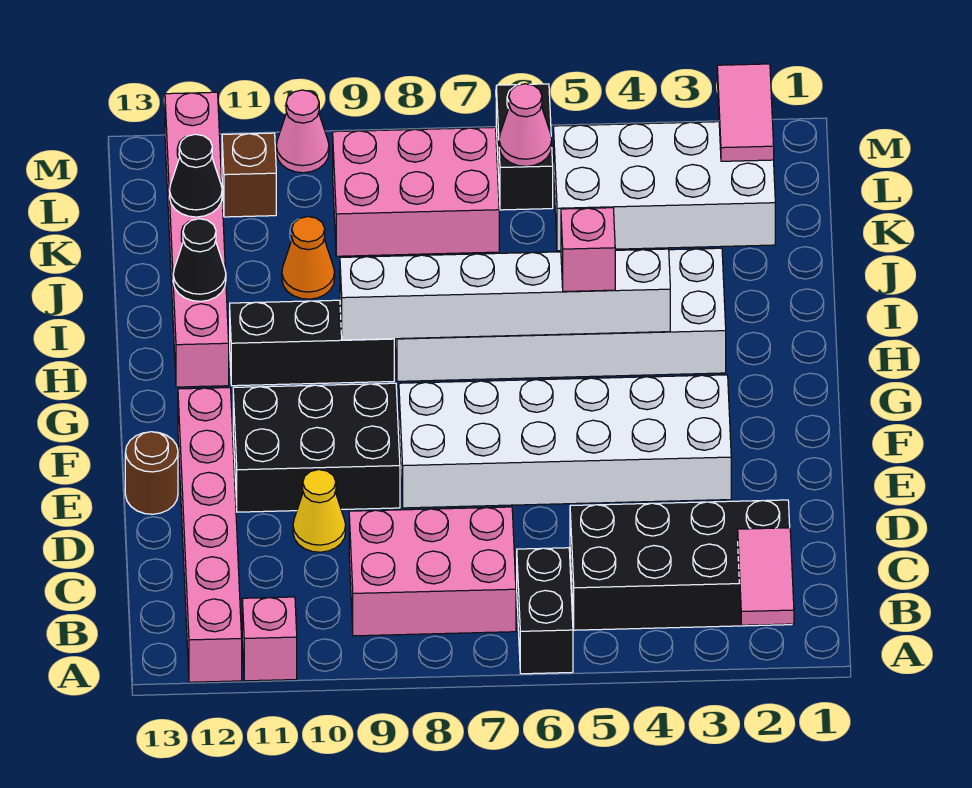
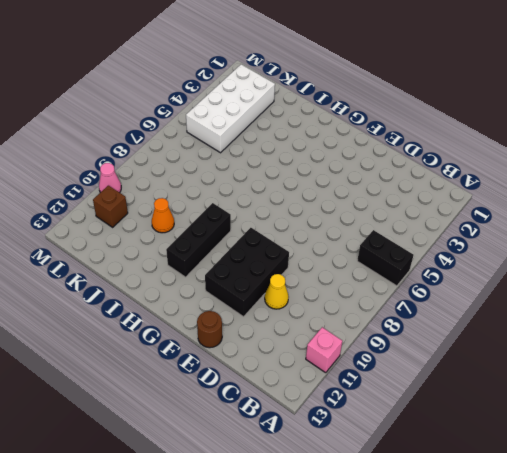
none -> pink 1x6 brick [178,388,242,682]
none -> black 2x4 brick [570,500,792,630]
none -> pink 2x3 brick [349,507,516,636]

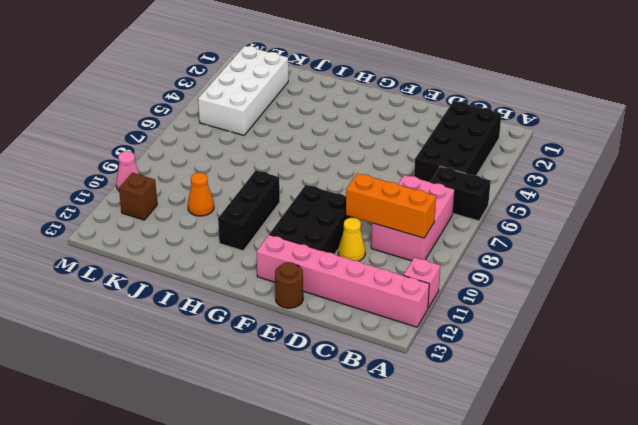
orange 1x3 brick [346,173,436,238] -> none
none -> white 2x6 brick [399,375,731,508]
none -> white 2x6 brick [395,248,726,381]
none -> pink 1x6 brick [165,92,229,387]

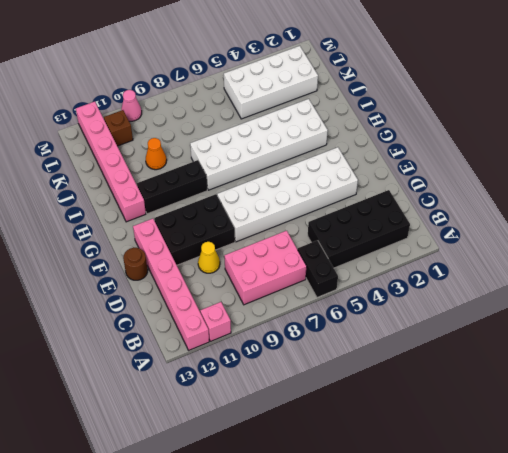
none -> pink 2x3 brick [333,127,499,256]
none -> black 1x2 brick [496,84,553,210]
none -> pink 1x2 tile [738,528,794,625]

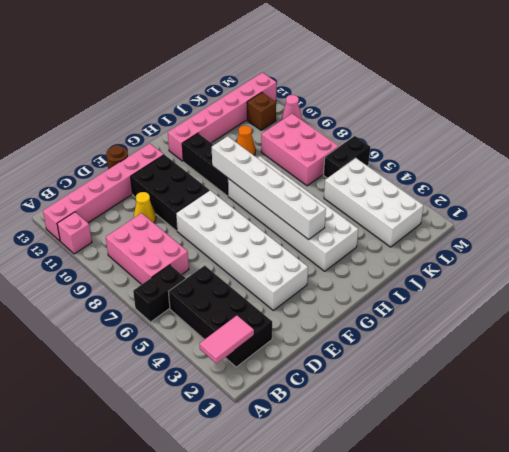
none -> black 1x1 cone [173,219,226,301]
none -> black 1x1 cone [170,134,222,217]
none -> pink 1x2 tile [717,64,774,161]

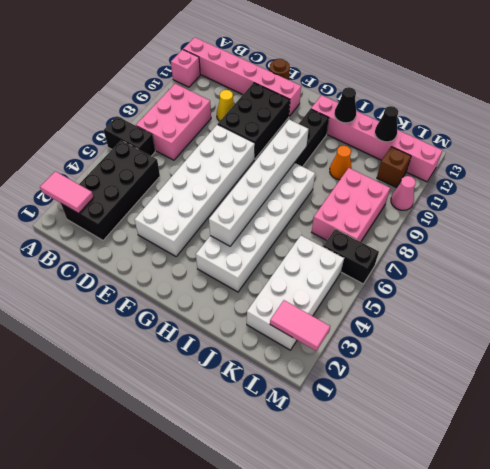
none -> pink 1x1 cone [499,84,552,166]
none -> pink 1x1 brick [561,208,615,292]

